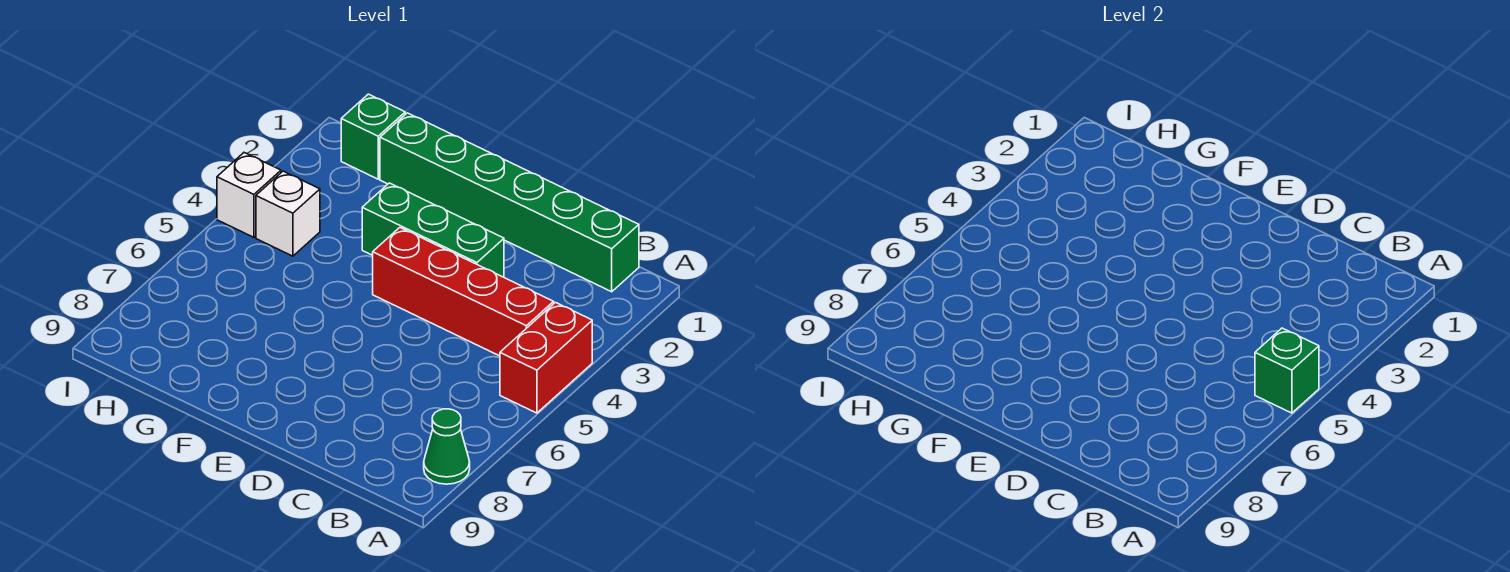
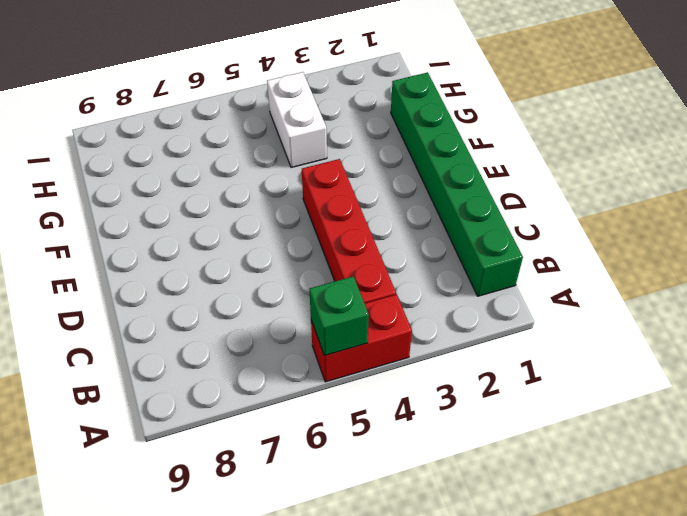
white 1x2 brick [267,72,327,168] -> white 1x1 brick [256,171,320,256]
none -> green 1x1 cone [424,409,470,484]
none -> green 1x3 brick [362,183,504,277]

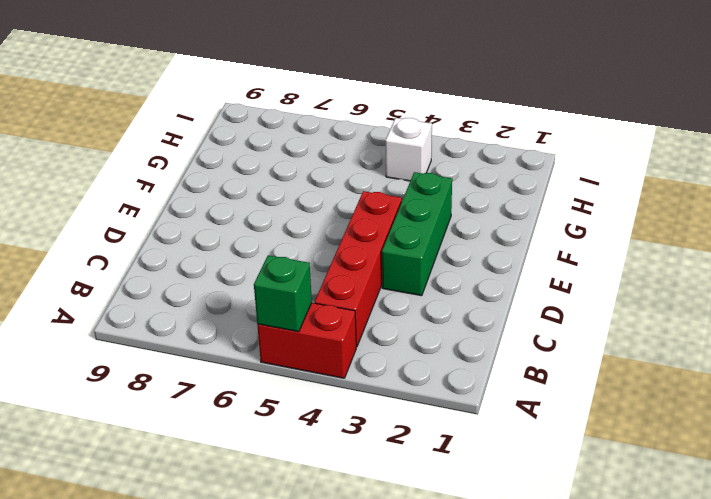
none -> green 1x1 cone [424,409,470,484]
none -> green 1x6 brick [380,113,639,292]

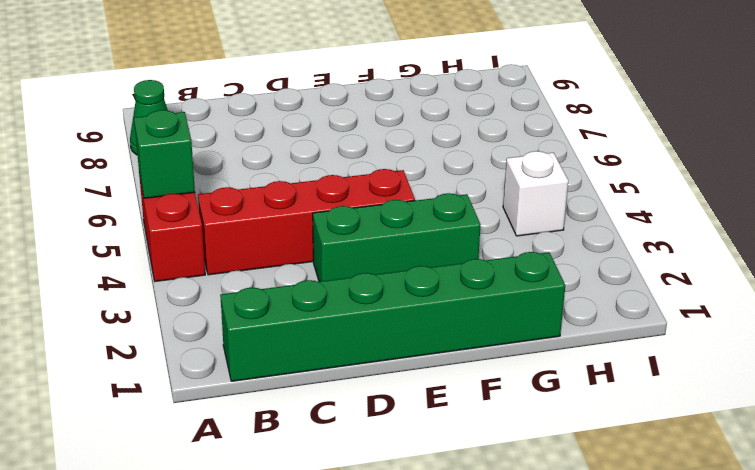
none -> green 1x1 brick [341,94,405,179]
none -> white 1x1 brick [217,153,281,237]

